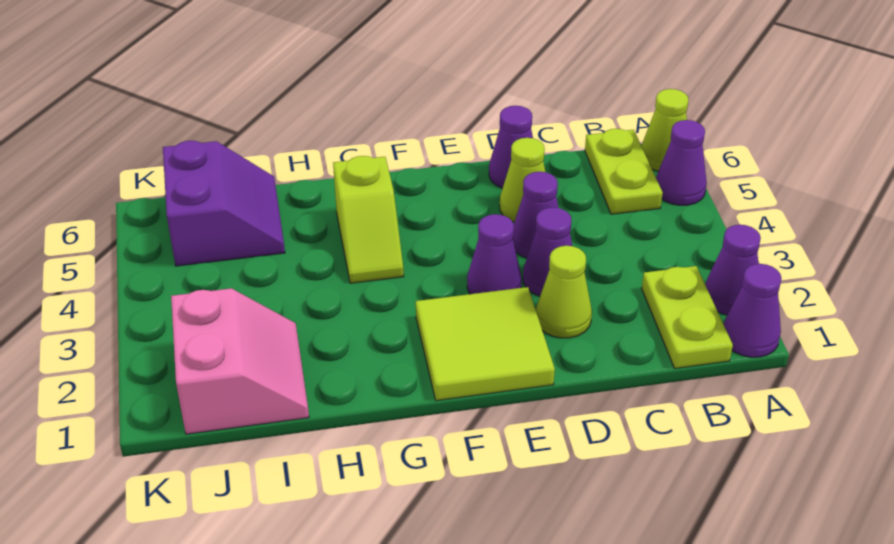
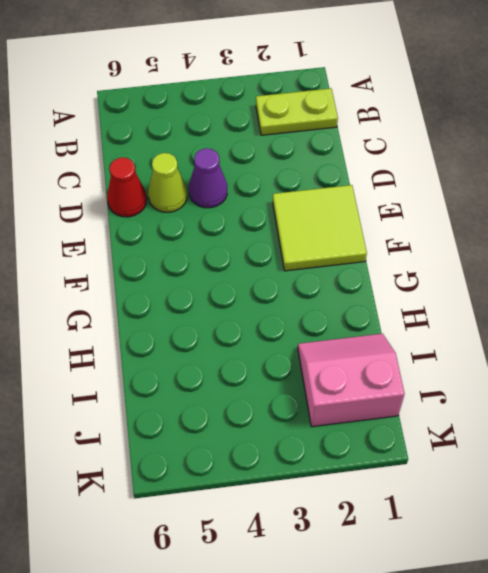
red 1x1 cone [107,157,147,217] -> purple 1x1 cone [489,106,533,188]
none -> purple 1x1 cone [724,264,782,357]
none -> purple 1x1 cone [705,225,761,315]
none -> purple 1x1 cone [656,120,707,205]

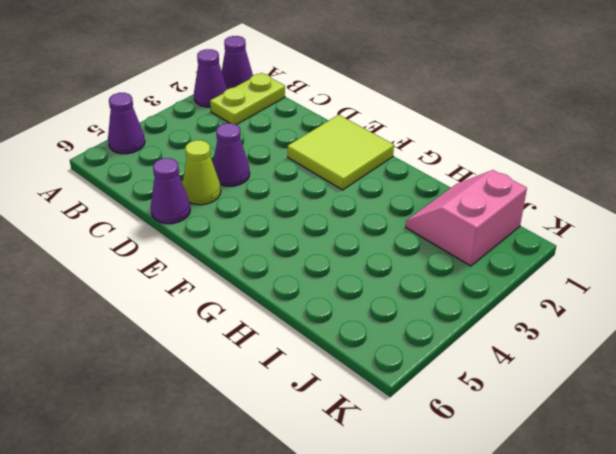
none -> lime 1x1 cone [642,89,689,171]
none -> lime 1x2 plate [585,129,663,214]
none -> lime 1x1 cone [536,246,592,338]

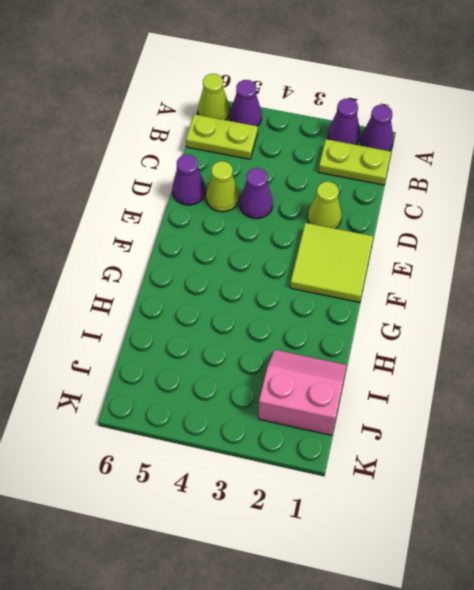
none -> purple 1x1 cone [523,207,572,296]
none -> purple 1x1 cone [467,214,522,294]
none -> lime 1x2 slope [333,156,404,283]

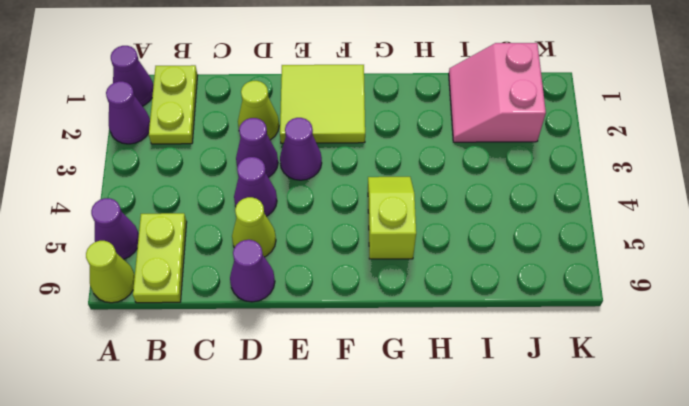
none -> purple 2x2 slope [163,141,285,266]

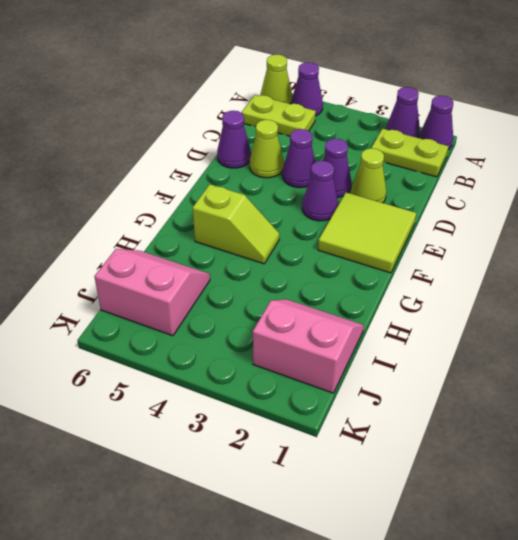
pink 2x2 slope [94,249,210,336] -> purple 2x2 slope [163,141,285,266]

